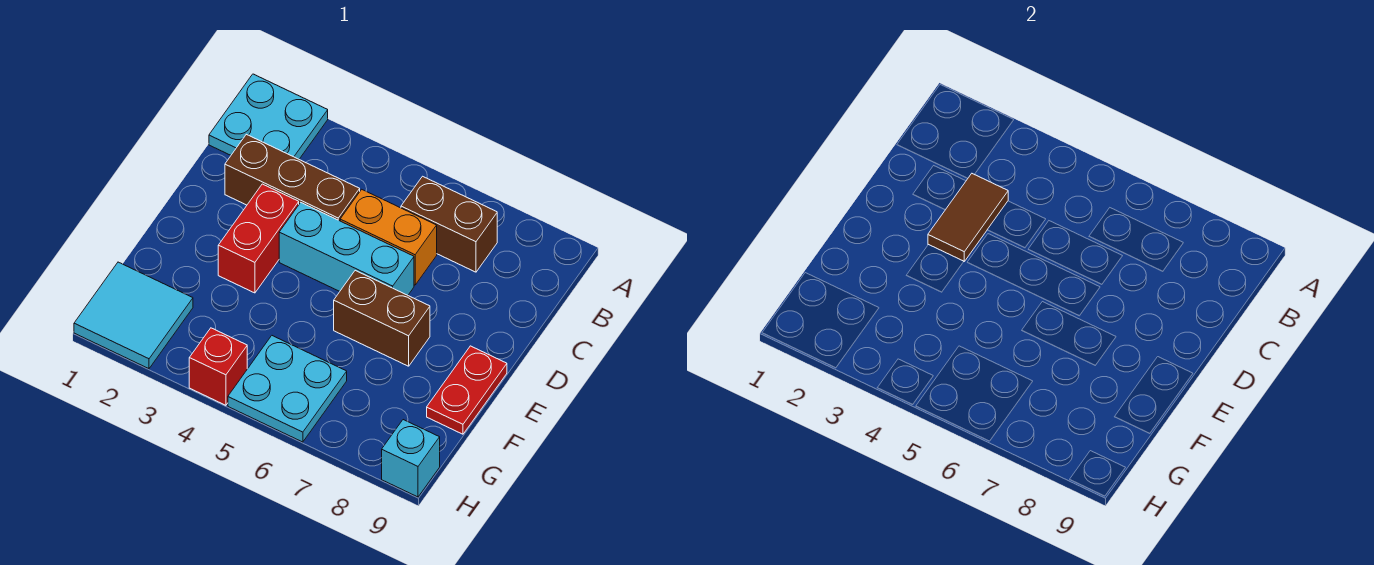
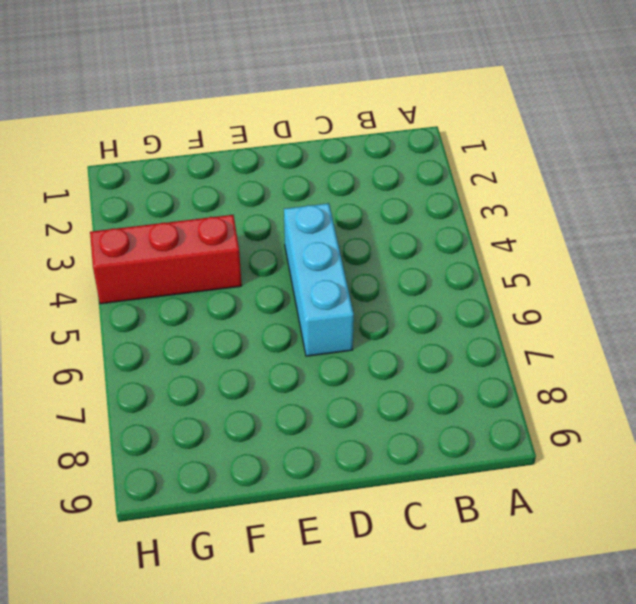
red 1x3 brick [90,215,242,304] -> red 1x1 brick [189,328,247,405]
none -> cyan 2x2 plate [209,74,328,159]
none -> brown 1x2 brick [401,176,497,272]
none -> brown 1x3 brick [225,134,360,221]

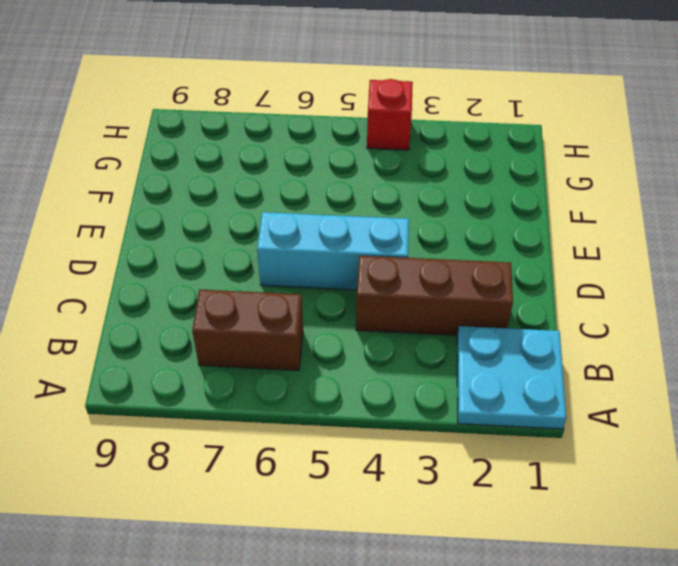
none -> orange 1x2 brick [340,189,437,285]
none -> red 1x2 brick [218,184,299,293]
none -> brown 1x2 brick [334,271,430,366]

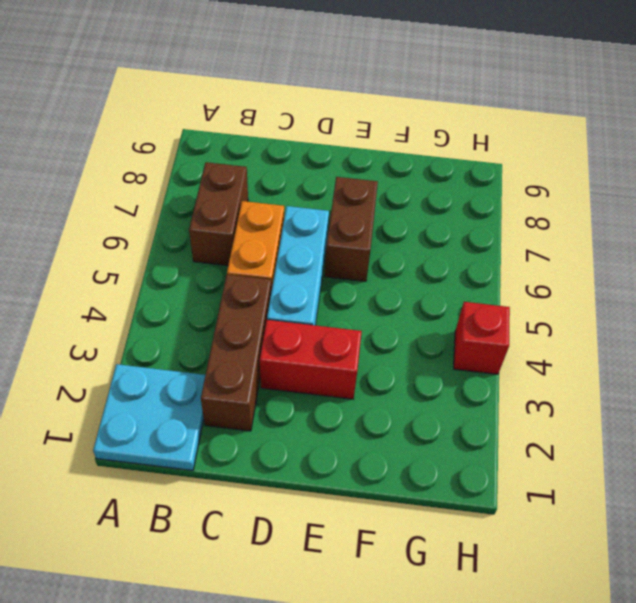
none -> red 1x2 plate [427,346,507,434]
none -> cyan 2x2 tile [74,262,193,369]
none -> cyan 2x2 plate [228,336,347,442]

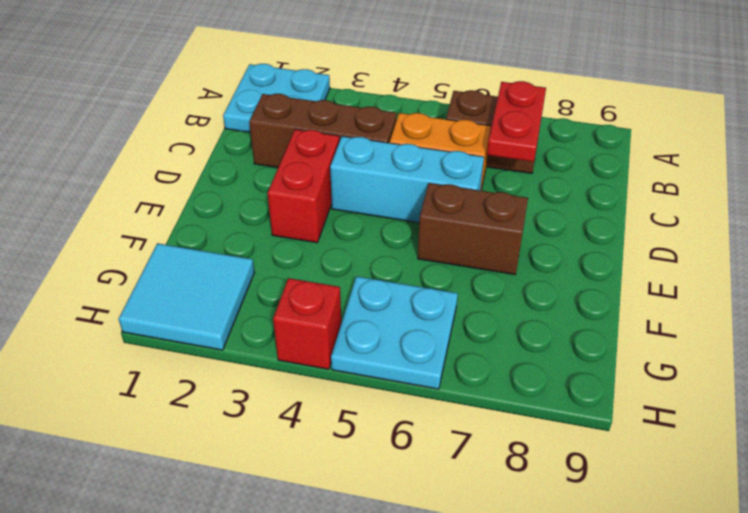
red 1x2 plate [487,81,546,162] -> red 1x2 plate moved to [427,346,507,434]
none -> cyan 1x1 brick [382,420,440,497]
none -> brown 1x2 tile [928,174,1008,261]

